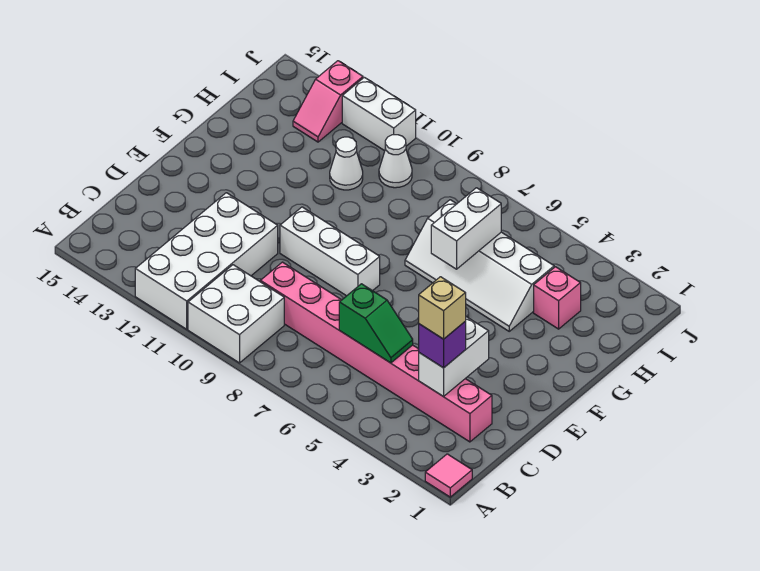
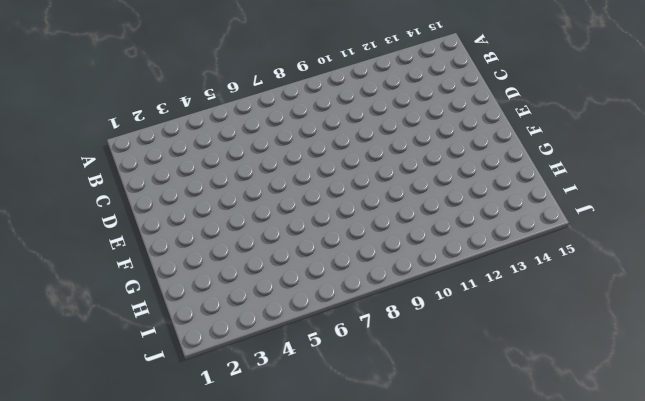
none -> pink 1x1 tile [425,454,472,497]
none -> white 2x2 brick [188,265,284,363]
none -> white 2x4 brick [135,193,278,329]

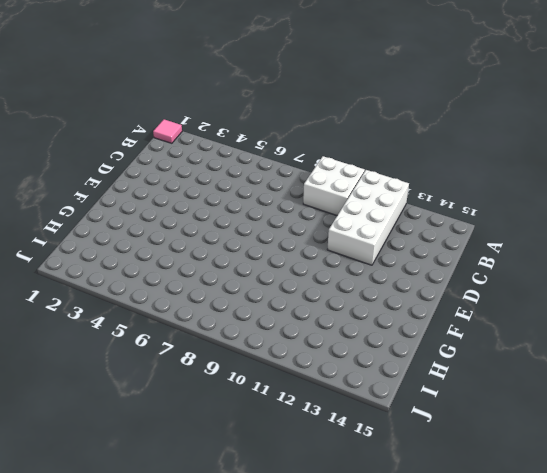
none -> pink 1x8 brick [260,262,492,442]
none -> white 1x3 brick [280,207,380,296]
none -> white 2x4 slope [405,200,554,331]

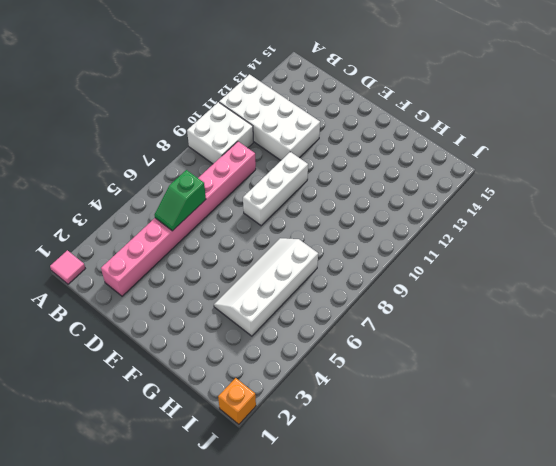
orange 1x1 brick [218,378,256,424] -> none
none -> pink 1x1 brick [534,267,581,329]
none -> white 1x1 cone [330,137,363,190]
none -> white 1x1 cone [379,135,412,188]

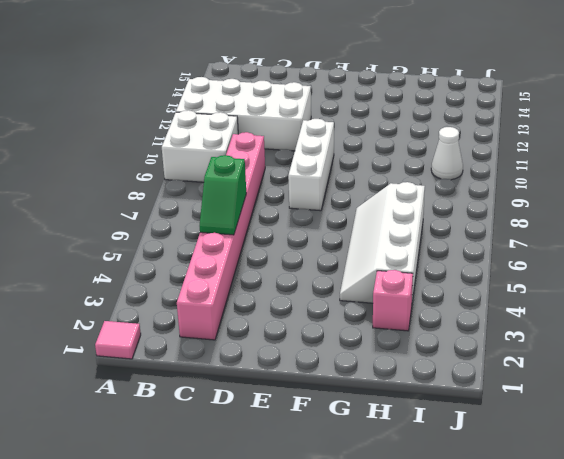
none -> white 1x1 cone [330,137,363,190]
none -> pink 1x2 slope [293,61,363,142]
none -> white 1x2 brick [342,77,416,151]

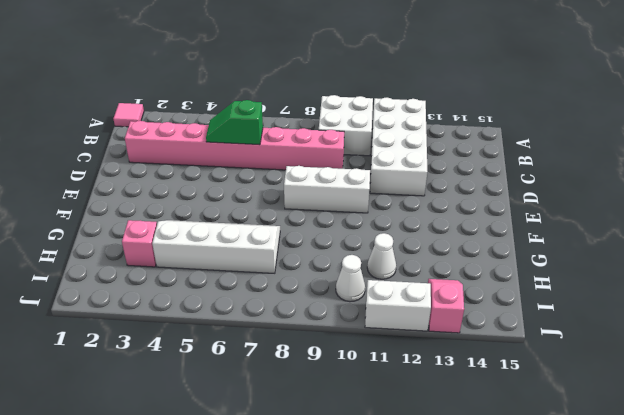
none -> white 1x2 brick [419,317,489,396]
none -> white 1x2 brick [431,188,501,269]
none -> purple 1x1 brick [419,322,466,368]

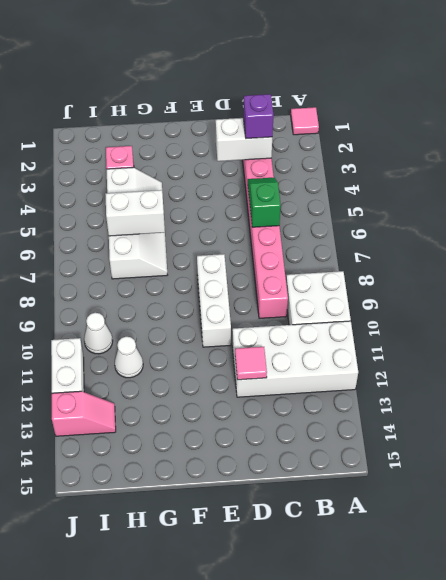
pink 1x1 tile [235,347,267,380] -> none
none -> tan 1x1 brick [419,277,466,339]

